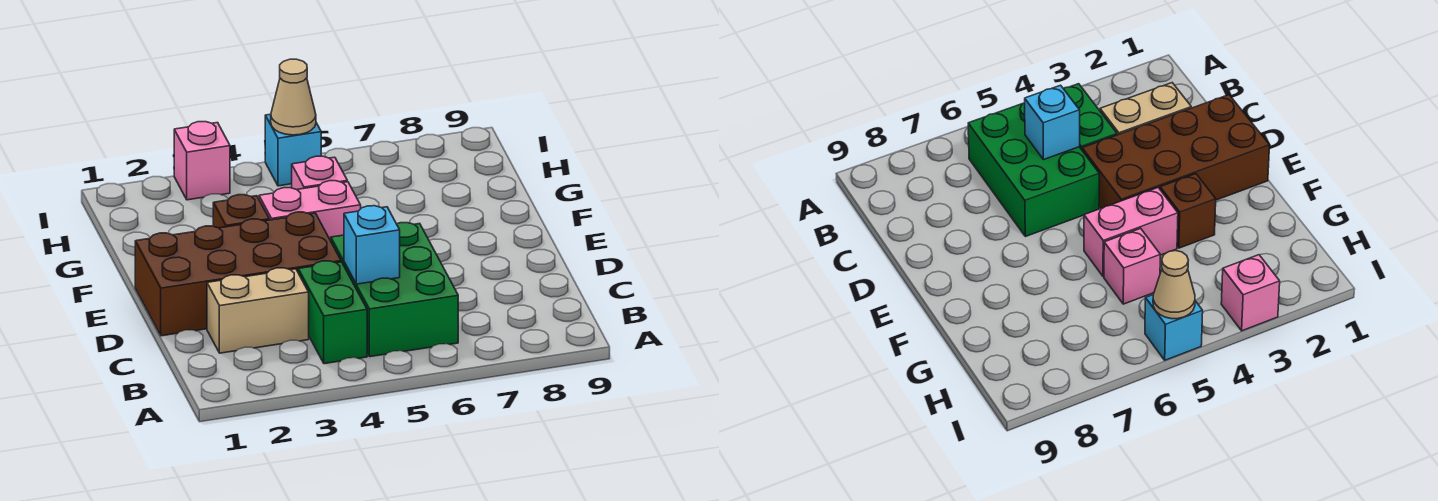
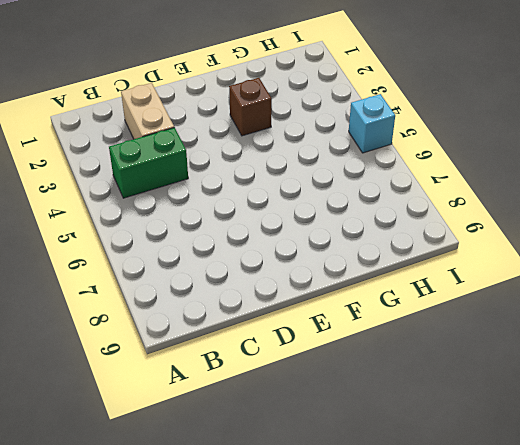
none -> green 2x3 brick [331,223,458,357]
none -> brown 2x4 brick [135,212,341,336]

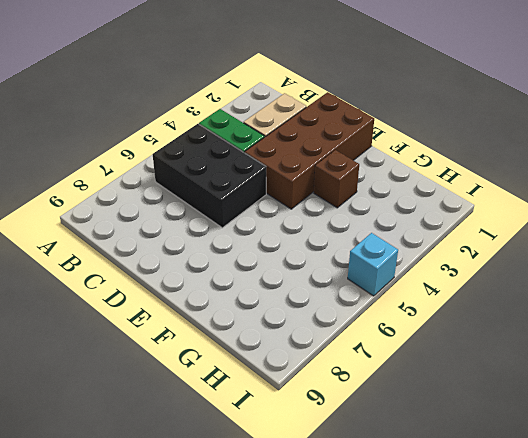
black 2x3 brick [153,124,266,228] -> green 2x3 brick [331,223,458,357]
none -> pink 1x2 brick [259,181,361,241]
none -> pink 1x1 brick [292,156,347,190]

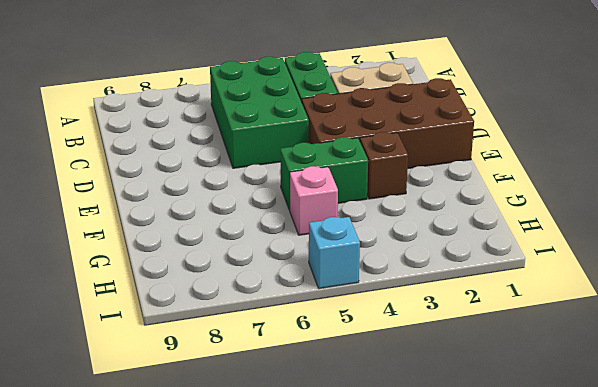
green 1x2 brick [280,137,368,210] -> pink 1x2 brick [259,181,361,241]
none -> pink 1x1 brick [174,122,230,200]
none -> cyan 1x1 brick [344,206,400,284]

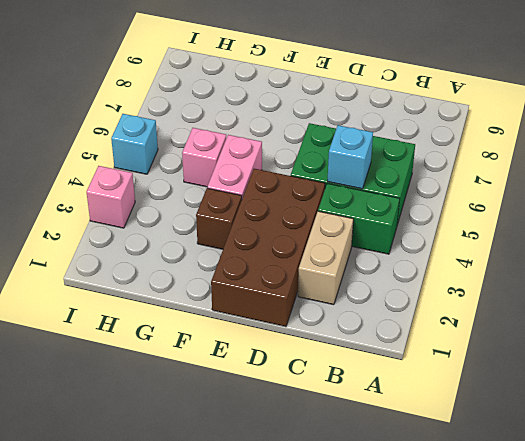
none -> tan 1x1 cone [271,59,316,135]

